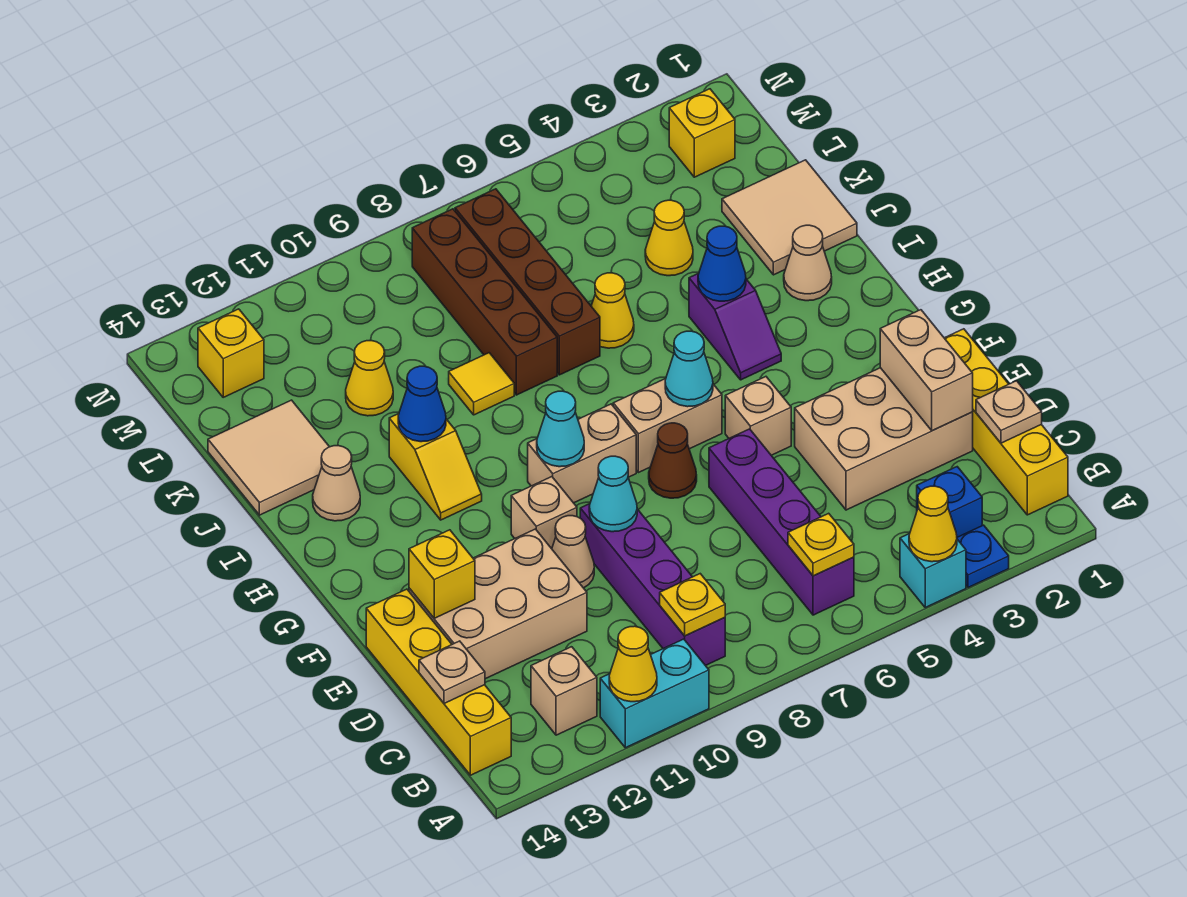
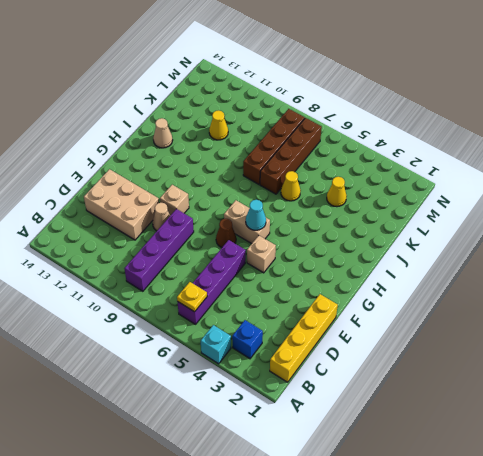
none -> blue 1x1 plate [957,525,1009,588]
none -> cyan 1x2 brick [600,639,709,748]
none -> tan 1x1 brick [531,647,597,735]
none -> yellow 1x4 brick [366,589,511,775]

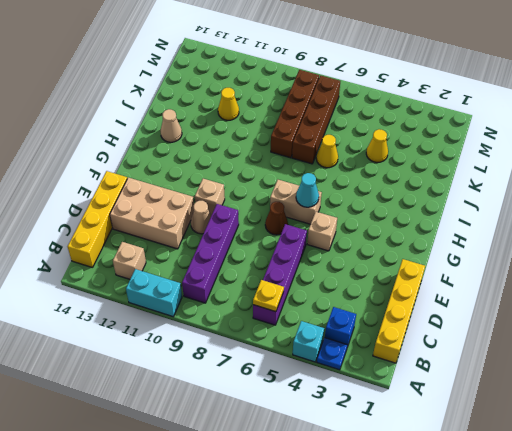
none -> tan 2x3 brick [795,368,973,510]
none -> tan 1x2 brick [528,404,636,503]
none -> purple 1x2 slope [689,274,781,380]
none -> yellow 1x2 slope [389,414,482,520]

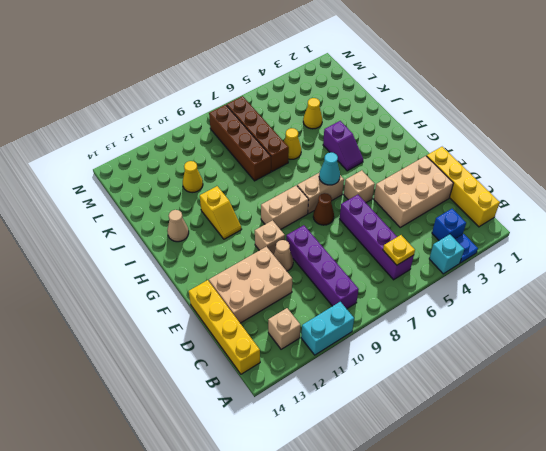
none -> tan 1x1 cone [784,225,832,301]
none -> tan 2x2 tile [722,160,857,275]
none -> yellow 1x1 tile [449,353,514,415]
none -> tan 2x2 tile [208,400,329,515]

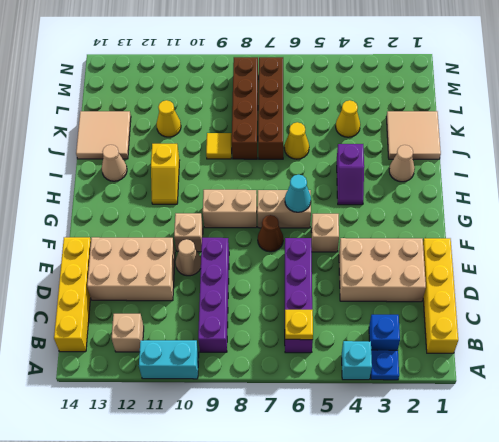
none -> yellow 1x1 brick [669,89,735,177]
none -> yellow 1x1 brick [198,309,264,397]
none -> yellow 1x1 cone [909,486,957,562]
none -> yellow 1x1 cone [609,626,657,702]

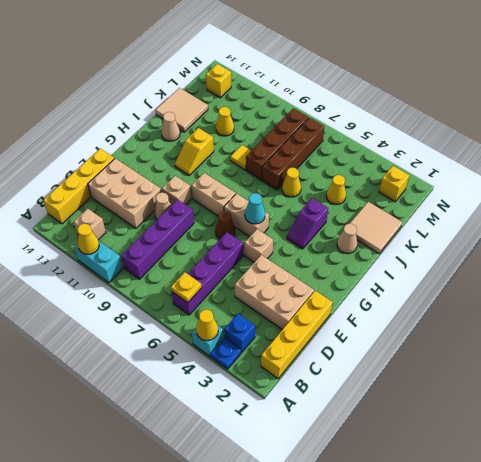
none -> yellow 1x1 plate [660,574,725,636]
none -> tan 1x1 plate [976,381,1042,443]
none -> tan 1x1 plate [419,641,485,704]
none -> tan 1x2 brick [880,310,973,431]

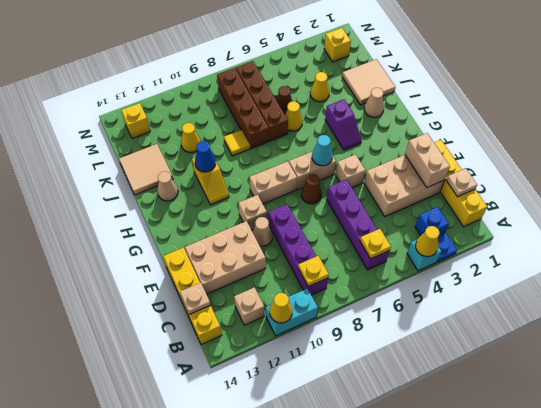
brown 1x1 cone [276,86,292,114] -> none
none -> cyan 1x1 cone [589,456,637,532]
none -> yellow 1x1 brick [409,530,475,618]
none -> cyan 1x1 cone [537,391,584,467]
none -> blue 1x1 cone [698,226,746,301]

